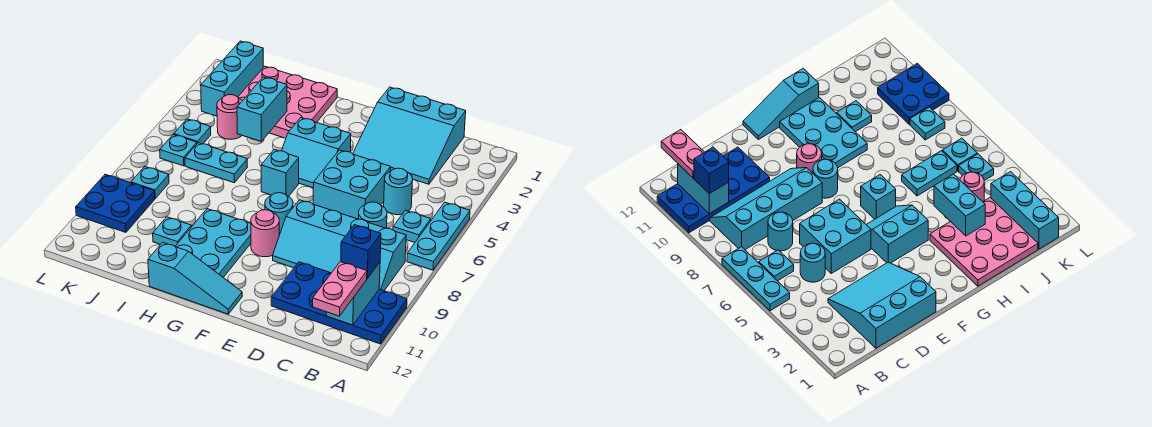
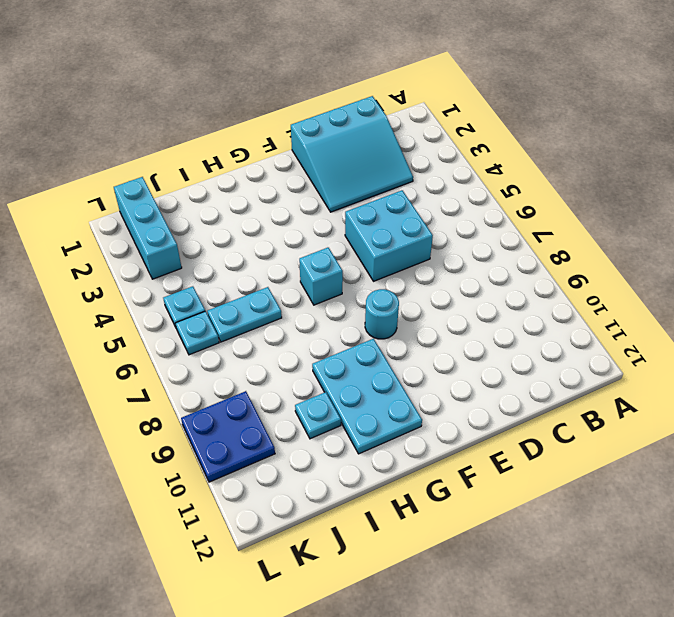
none -> cyan 1x3 plate [407,202,470,270]
none -> blue 2x4 plate [271,262,407,344]
none -> cyan 1x1 plate [393,210,431,242]

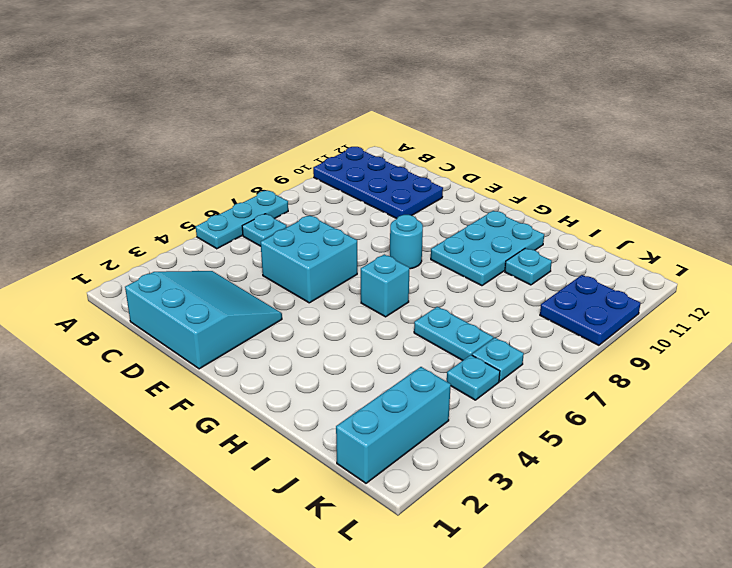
none -> cyan 2x4 slope [273,200,406,291]
none -> cyan 1x1 round brick [384,168,413,215]
none -> cyan 1x1 round brick [358,202,387,228]

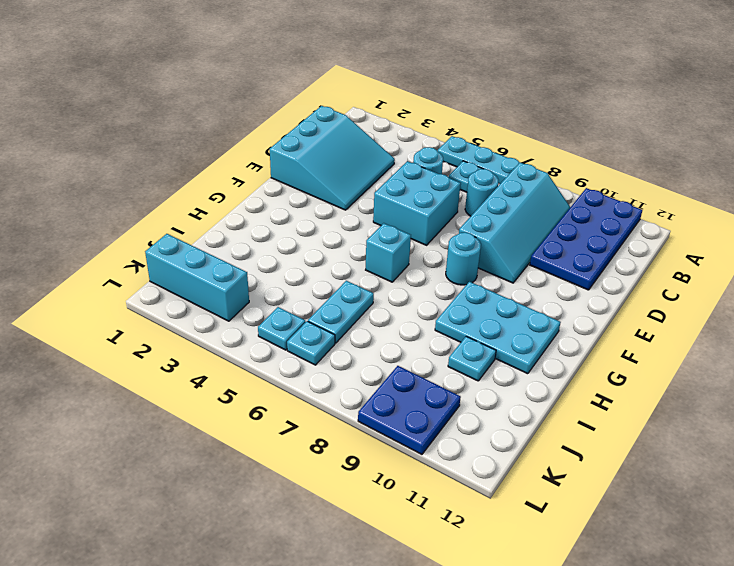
none -> cyan 2x2 slope [282,118,351,188]
none -> pink 1x1 round brick [251,210,279,257]
none -> cyan 1x3 slope [148,242,242,314]

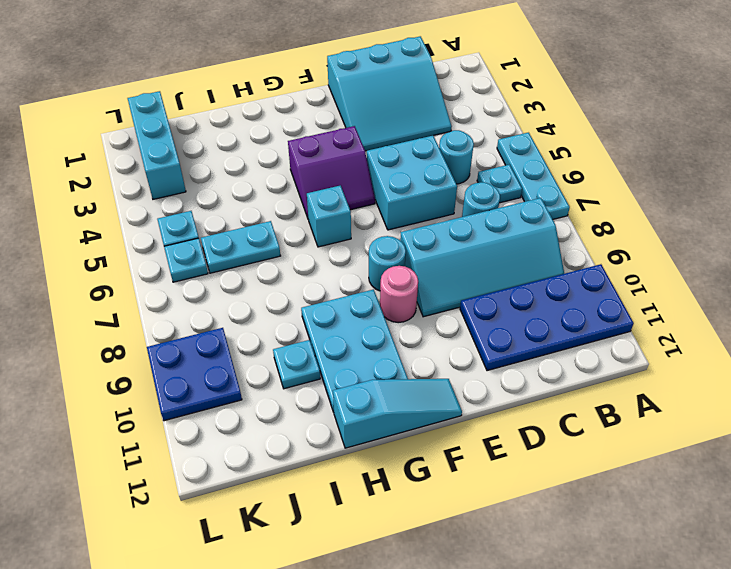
purple 2x2 slope [288,126,375,218] -> cyan 2x2 slope [282,118,351,188]
none -> pink 3x3 plate [238,67,337,138]
none -> pink 1x1 round brick [217,95,242,139]
none -> cyan 1x1 plate [131,167,169,198]

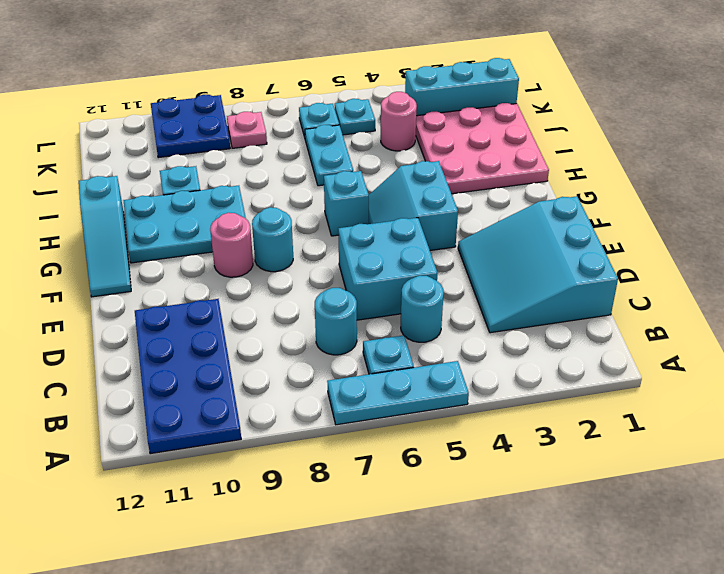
pink 1x1 plate [227,112,267,148] -> cyan 1x1 plate [131,167,169,198]
none -> cyan 2x4 slope [273,200,406,291]
none -> cyan 1x2 brick [326,262,380,325]
none -> cyan 1x2 brick [237,77,287,141]

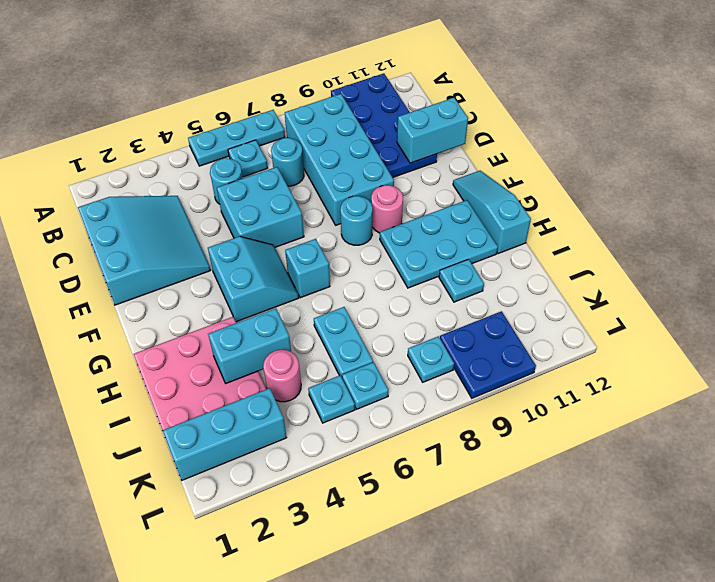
cyan 2x4 brick [285,94,394,225] -> cyan 2x4 slope [273,200,406,291]
cyan 1x2 brick [397,98,468,163] -> cyan 1x2 brick moved to [326,262,380,325]
none -> blue 1x1 brick [341,225,381,278]
none -> pink 1x2 plate [313,262,367,316]

